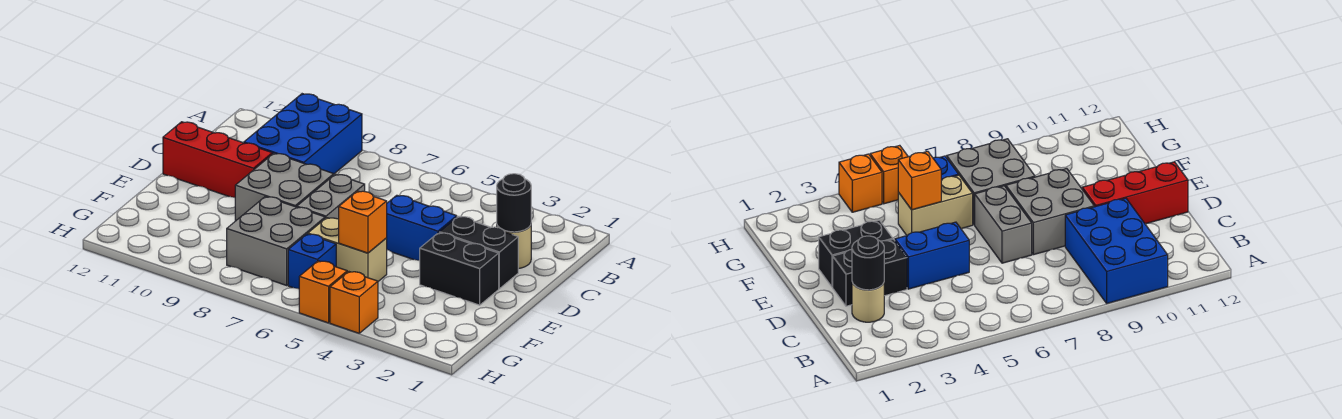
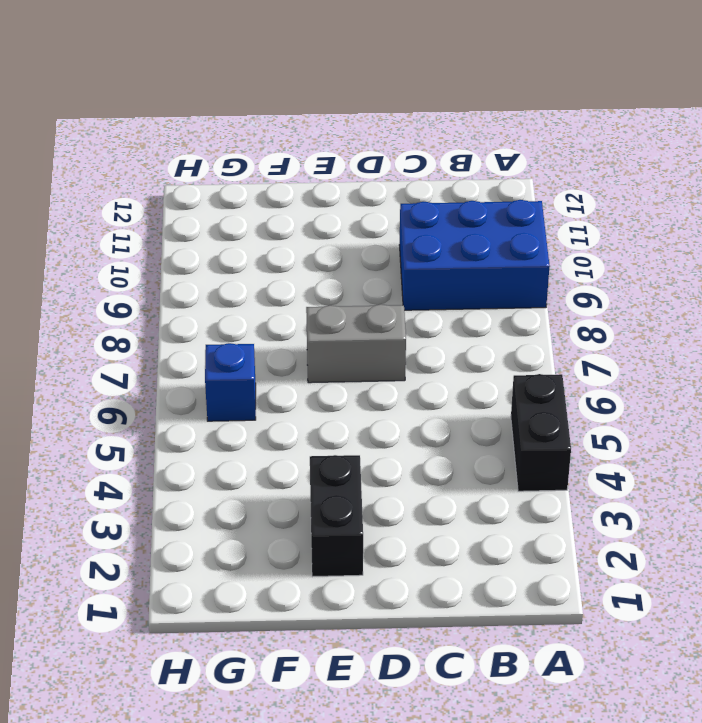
black 1x2 brick [511,374,571,491] -> black 1x2 brick moved to [439,216,518,289]
none -> tan 1x1 round brick [497,225,531,269]
none -> blue 1x2 brick [387,195,457,261]
none -> grey 2x2 brick [235,153,334,221]

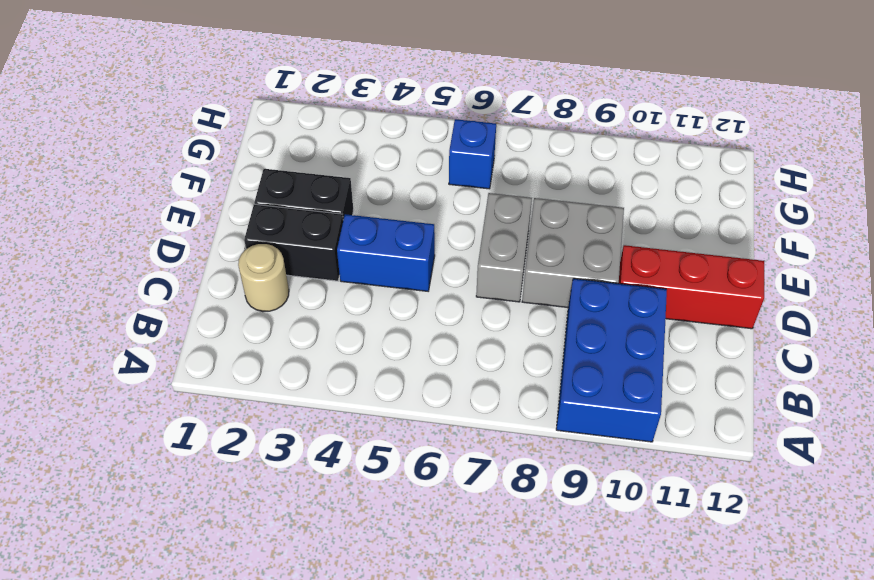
none -> tan 1x2 brick [308,218,387,281]
none -> grey 2x2 brick [227,197,325,285]
none -> orange 1x1 brick [330,272,378,333]

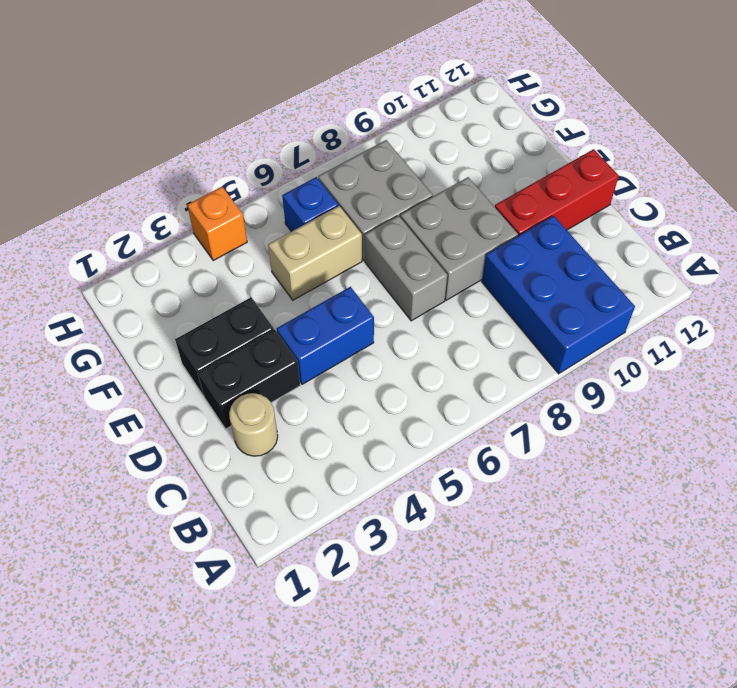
none -> orange 1x1 brick [299,261,347,323]
none -> black 1x1 round brick [497,174,531,232]
none -> orange 1x1 brick [339,191,387,253]

